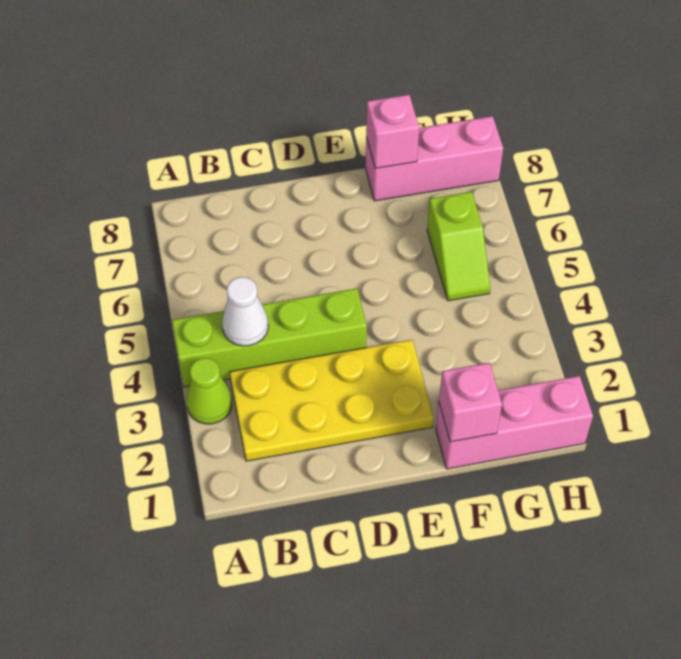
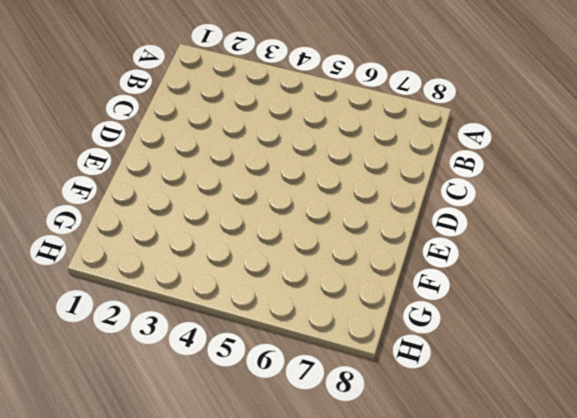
none -> lime 1x1 cone [187,358,232,424]
none -> lime 1x4 brick [172,288,367,387]

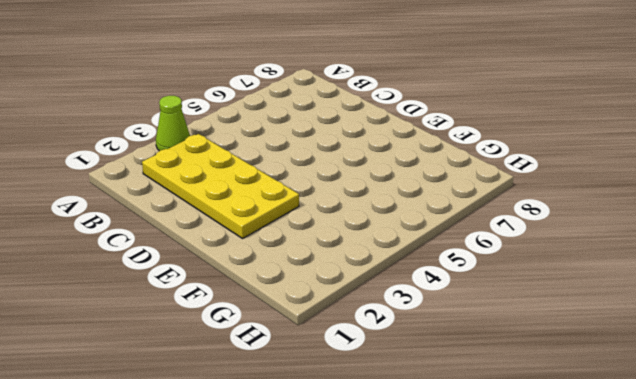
none -> lime 1x4 brick [172,288,367,387]
none -> pink 1x3 brick [436,376,593,469]

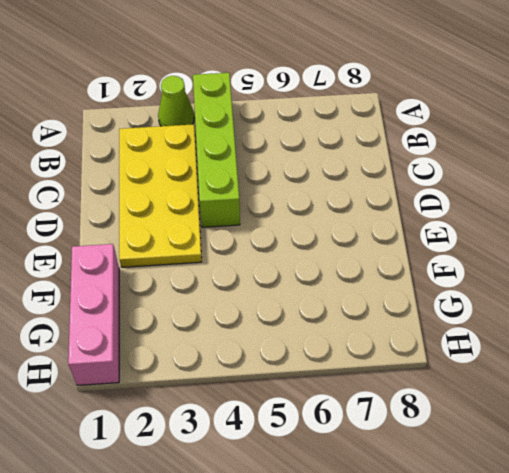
none -> pink 1x3 brick [366,116,503,201]
none -> lime 1x2 slope [427,192,490,301]

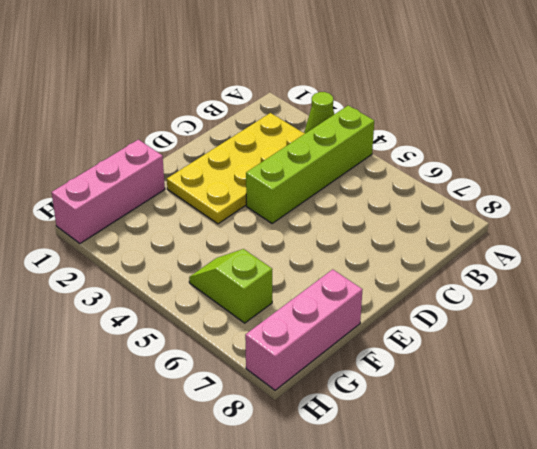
none -> white 1x1 cone [222,277,268,346]
none -> pink 1x1 brick [439,363,502,442]

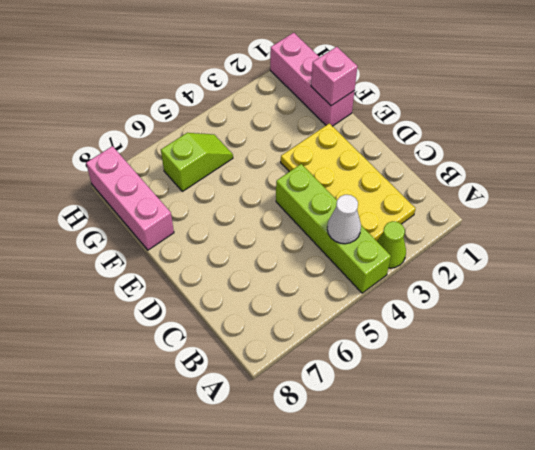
none -> pink 1x1 brick [366,95,419,168]

